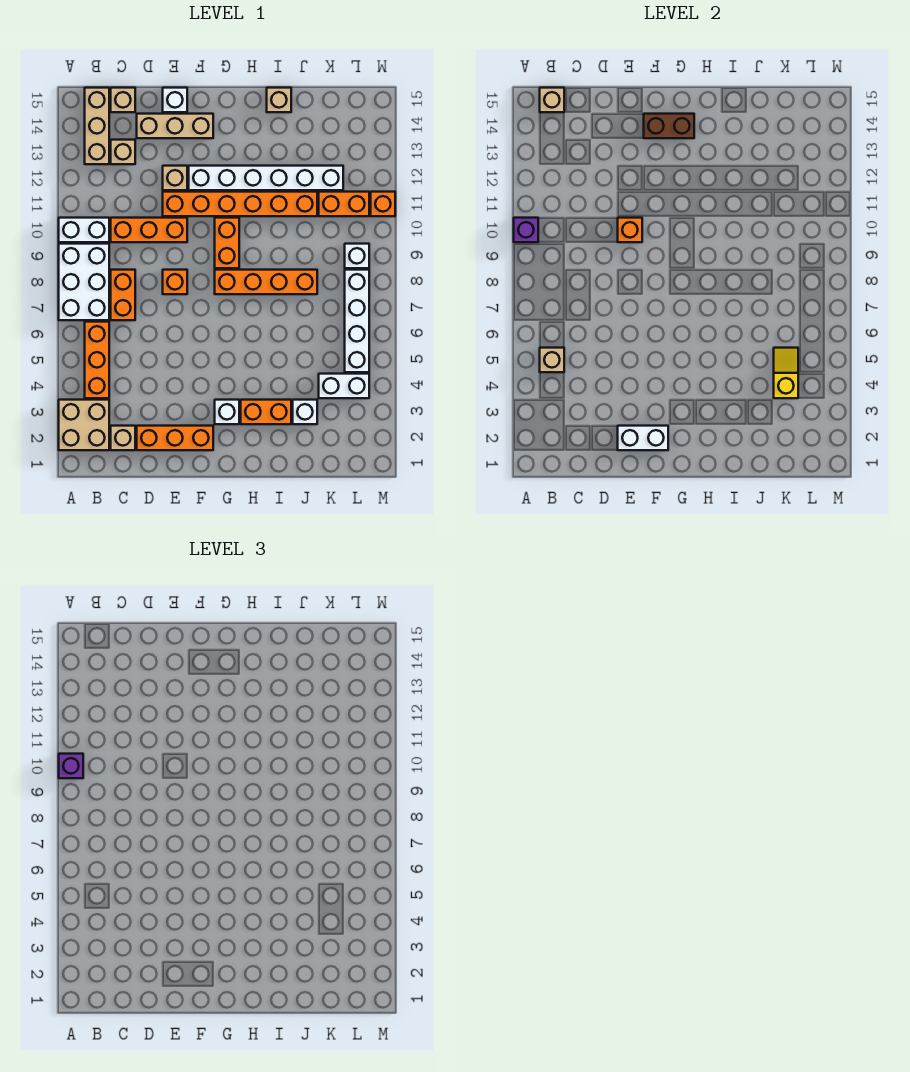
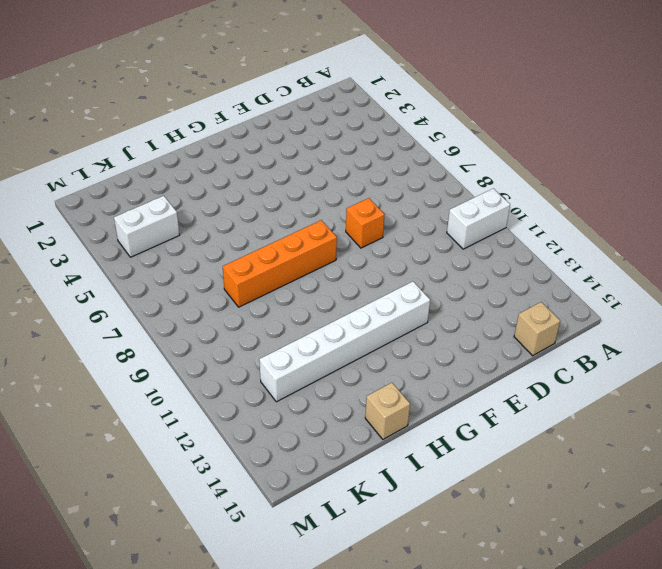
none -> tan 2x2 brick [59,400,109,450]
none -> white 2x3 brick [59,244,109,320]
none -> orange 1x3 brick [85,322,109,398]
none -> tan 1x3 brick [85,88,109,164]

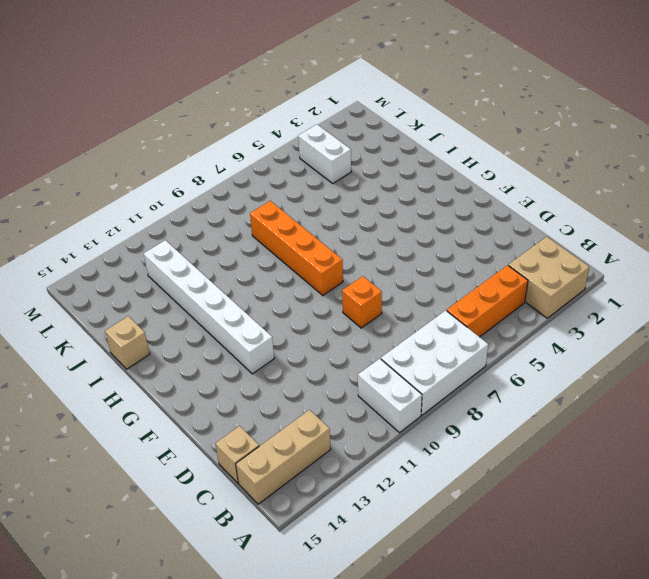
none -> tan 1x1 brick [111,426,135,450]
none -> orange 1x2 brick [111,270,135,320]
none -> orange 1x3 brick [111,218,187,242]
none -> tan 1x1 brick [111,140,135,164]

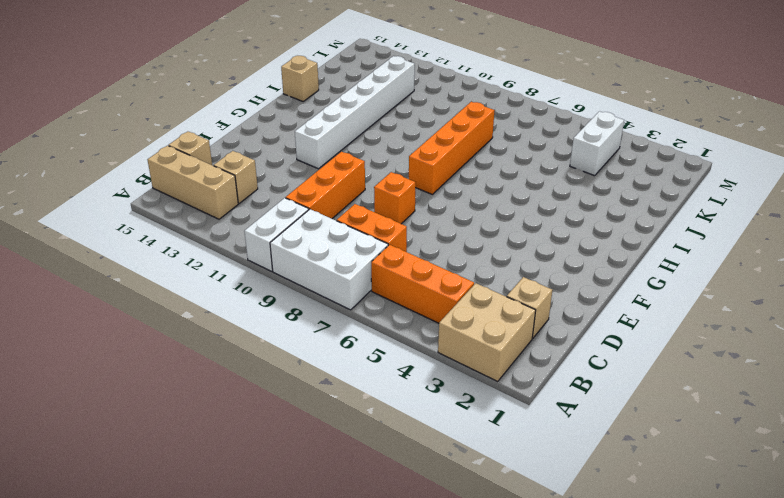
none -> orange 1x3 brick [137,426,213,450]
none -> tan 1x3 brick [137,114,213,138]
none -> orange 1x6 brick [163,192,317,216]
none -> tan 1x1 brick [163,166,187,190]

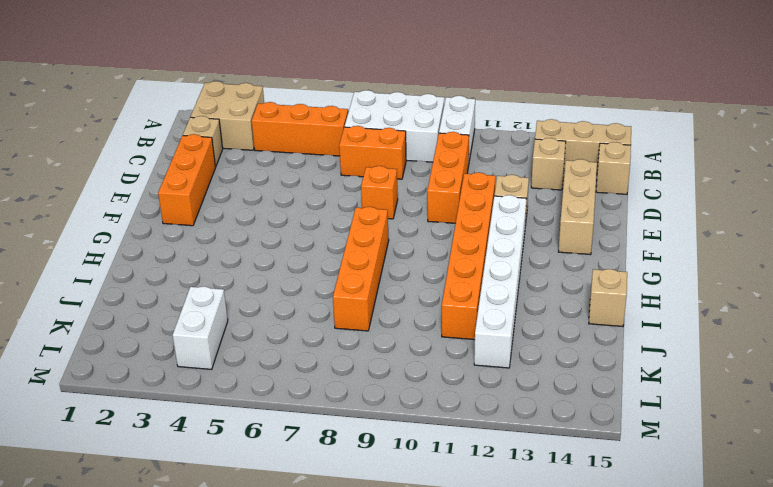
none -> white 1x1 brick [163,88,187,112]
none -> white 1x1 brick [215,400,239,424]
none -> orange 1x2 brick [215,218,239,268]
none -> orange 1x2 brick [241,400,291,424]

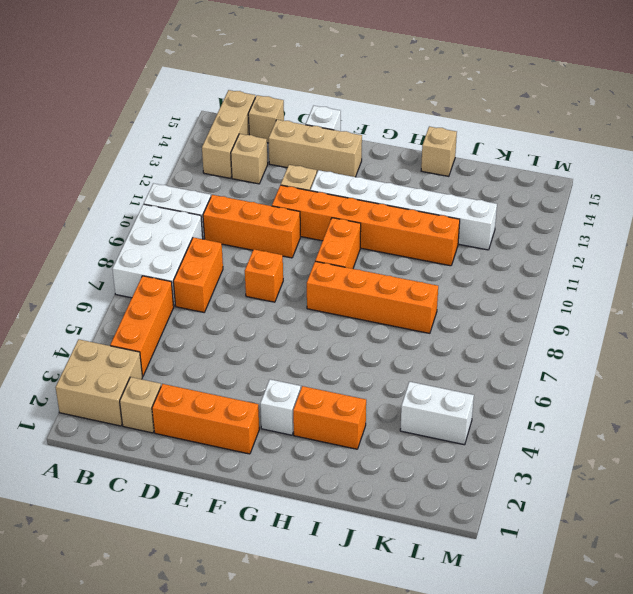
none -> white 1x1 brick [293,400,317,424]
none -> orange 1x2 brick [319,192,369,216]
none -> white 1x4 brick [345,270,369,372]
none -> white 1x1 brick [345,244,369,268]

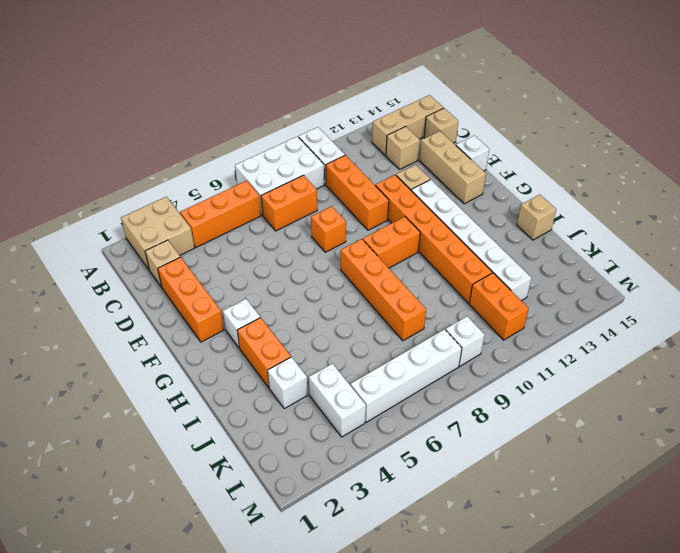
none -> orange 1x1 brick [371,192,395,216]
none -> purple 1x1 brick [514,218,538,242]
none -> tan 1x1 brick [540,348,564,372]
none -> tan 1x1 brick [540,88,564,112]

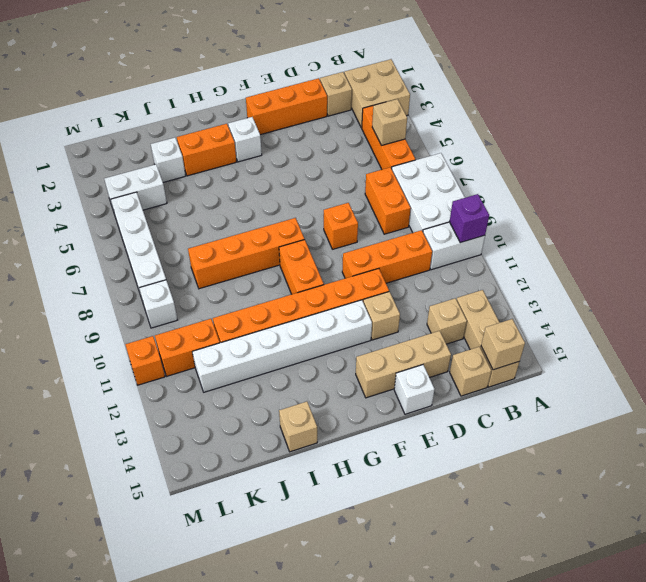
none -> white 1x2 brick [618,426,668,450]
none -> orange 1x1 brick [618,218,642,242]
none -> brown 1x2 brick [644,114,694,138]
none -> yellow 1x2 slope [774,348,798,398]

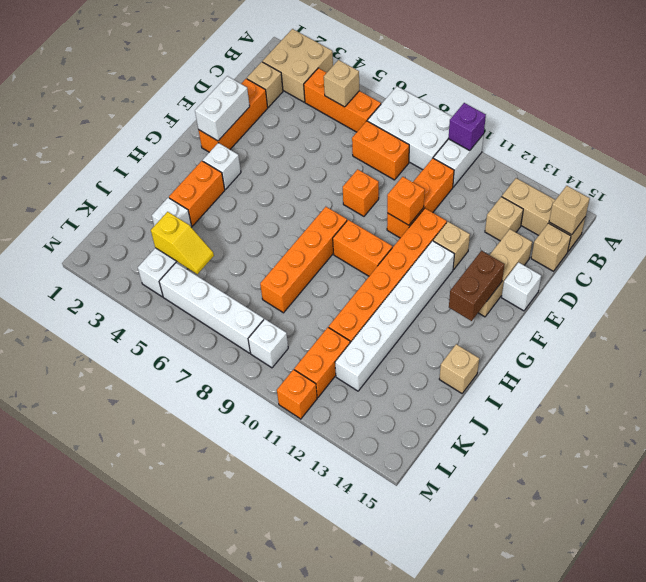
none -> purple 1x1 brick [59,754,83,778]

